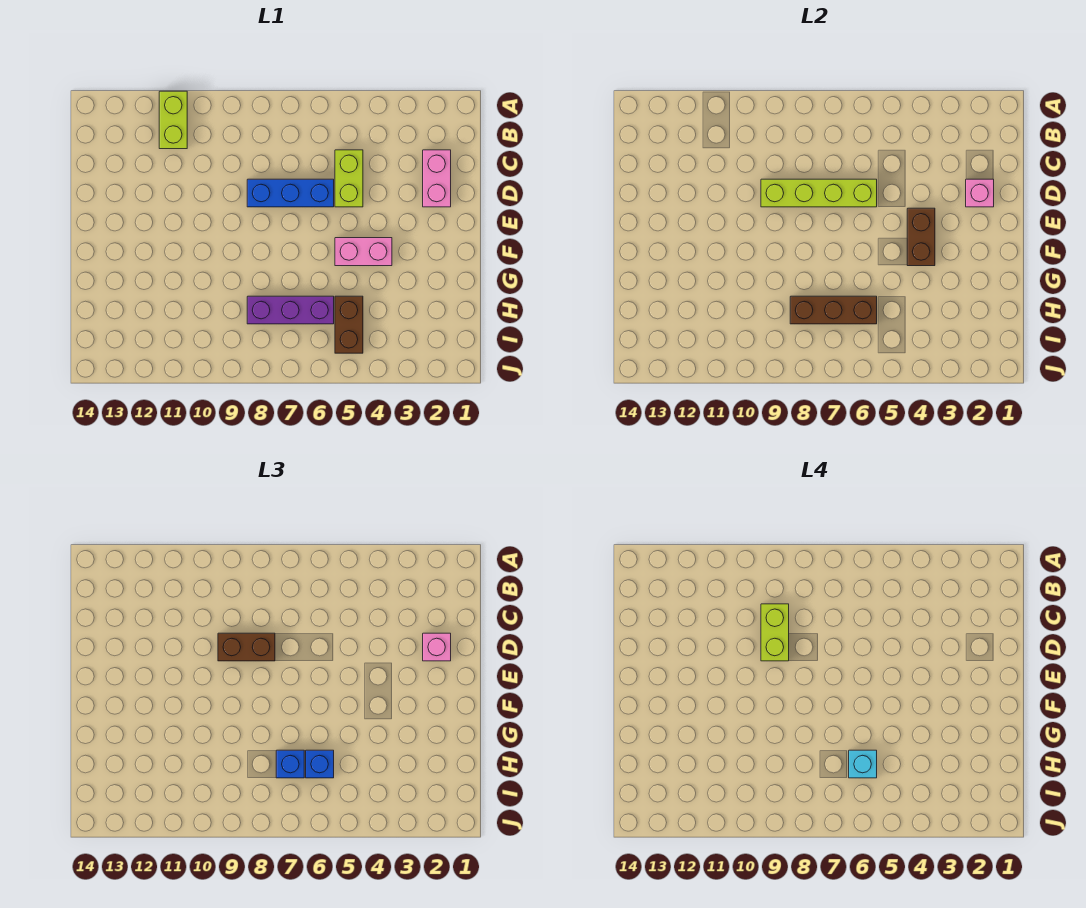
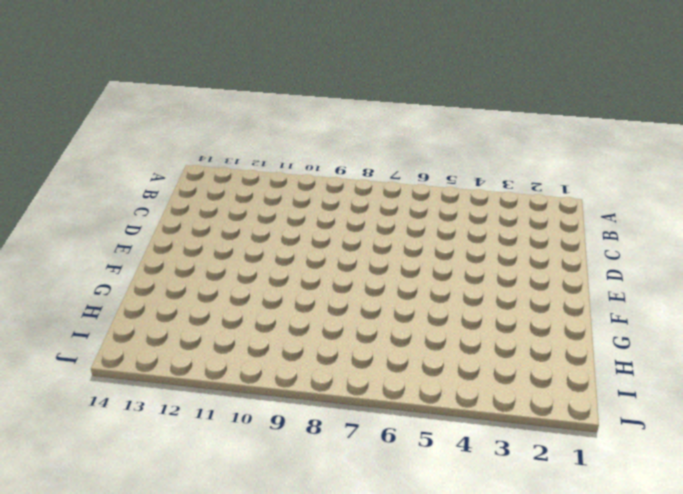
none -> lime 1x2 brick [159,91,187,149]
none -> pink 1x2 brick [423,150,451,207]
none -> lime 1x2 brick [335,150,363,207]

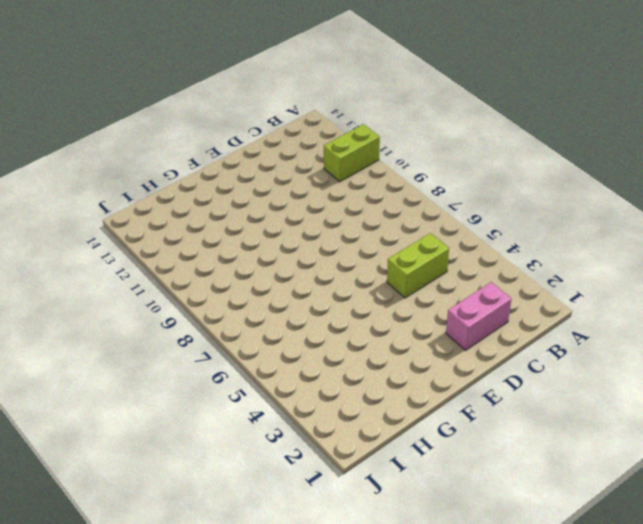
none -> blue 1x3 brick [247,179,334,207]
none -> pink 1x2 brick [335,238,392,266]
none -> brown 1x2 brick [335,296,363,353]

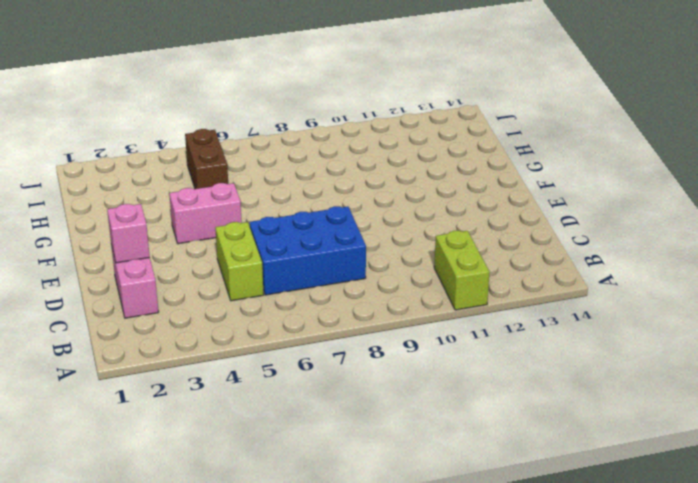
blue 2x3 brick [250,206,366,295] -> blue 1x3 brick [247,179,334,207]
none -> purple 1x3 brick [247,296,334,324]
none -> lime 1x4 brick [761,179,877,207]
none -> brown 1x2 brick [907,208,935,266]

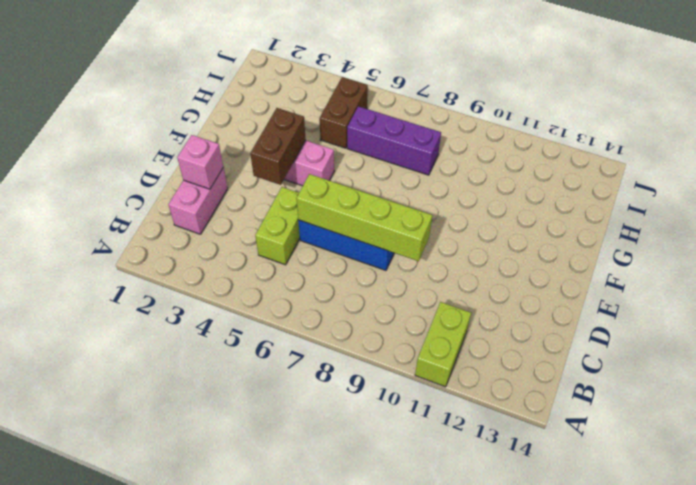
none -> brown 1x3 brick [790,296,877,324]
none -> pink 1x1 brick [423,633,451,661]
none -> brown 1x2 brick [218,633,275,661]

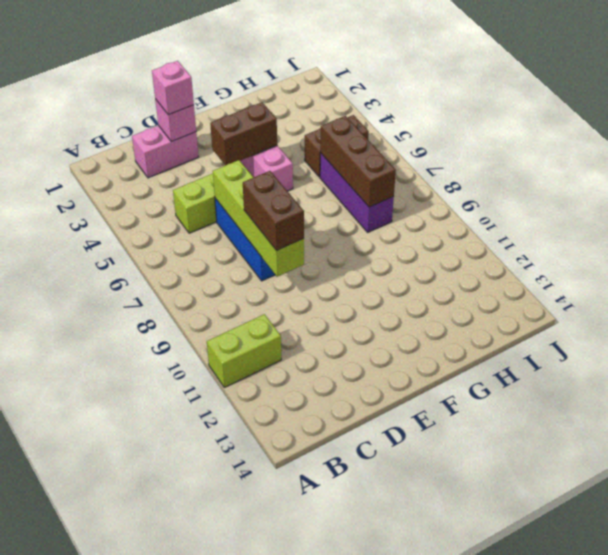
none -> blue 1x1 brick [306,750,334,778]
none -> blue 1x1 brick [276,750,304,778]
none -> lime 1x2 brick [761,604,789,661]

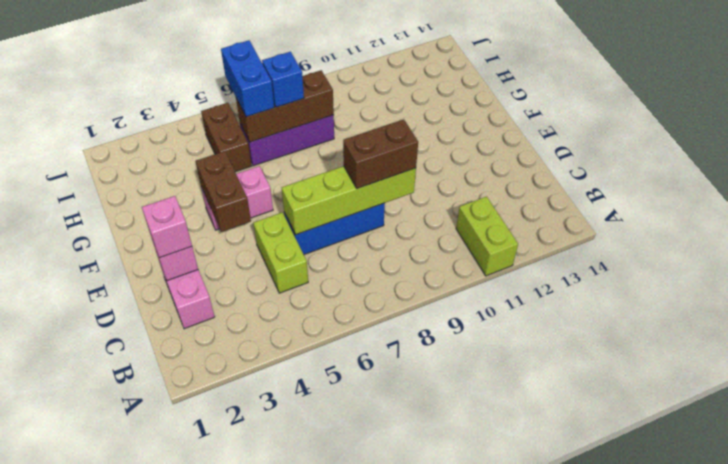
blue 1x2 brick [221,40,274,117] -> blue 1x1 brick [306,750,334,778]
none -> lime 1x2 brick [761,604,789,661]
none -> cyan 1x1 brick [849,750,877,778]

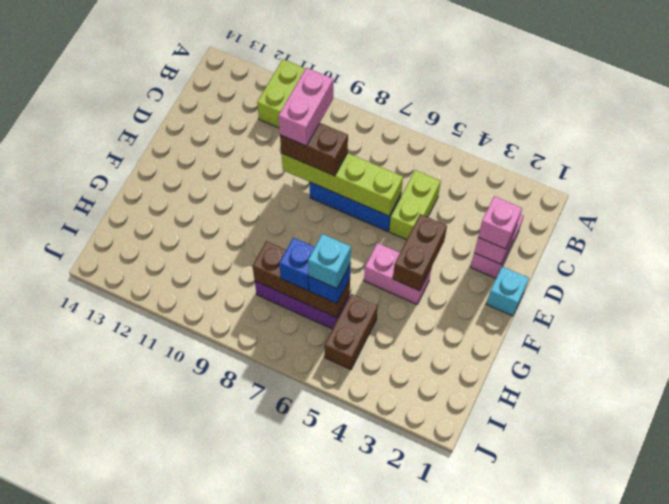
pink 1x2 brick [278,68,333,146] -> lime 1x2 brick [761,604,789,661]
cyan 1x1 brick [487,266,529,316] -> none

